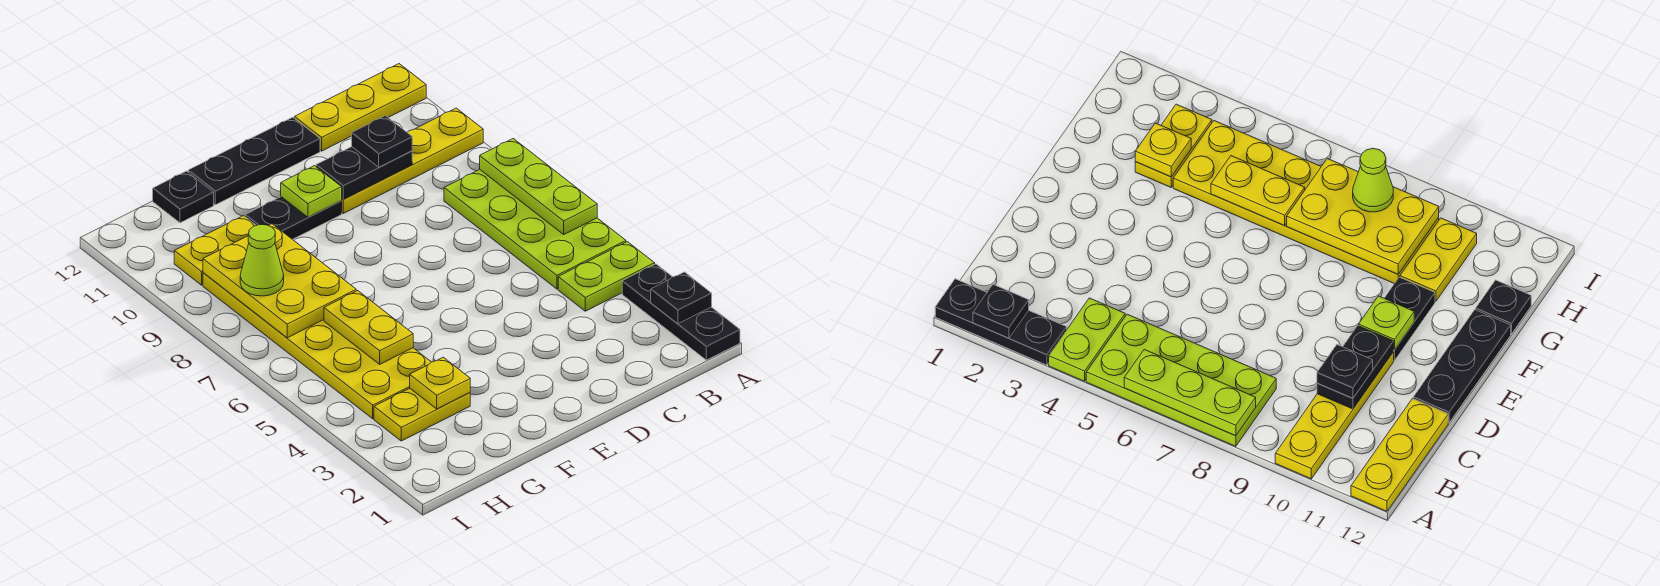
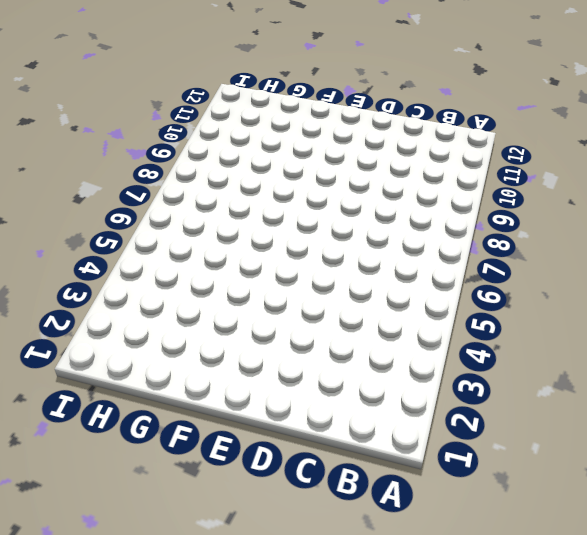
none -> black 1x3 plate [622,264,740,360]
none -> lime 1x2 plate [558,242,655,311]
none -> lime 2x4 plate [444,170,626,289]

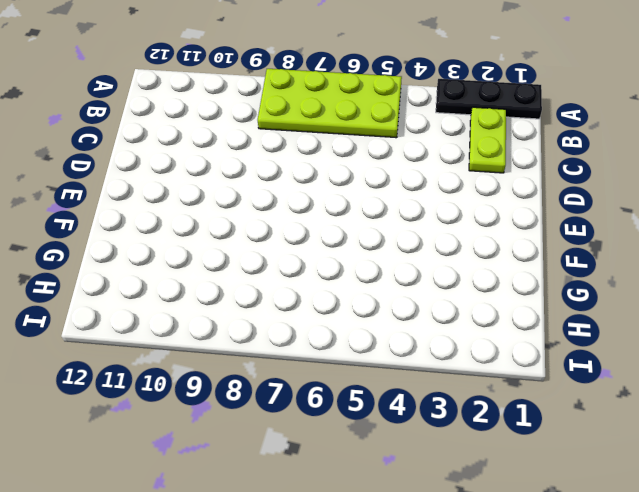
lime 1x2 plate [469,107,506,173] -> lime 1x2 plate moved to [558,242,655,311]
none -> yellow 1x4 plate [341,108,483,213]
none -> yellow 1x3 plate [295,64,426,151]
none -> black 1x3 plate [188,117,320,205]

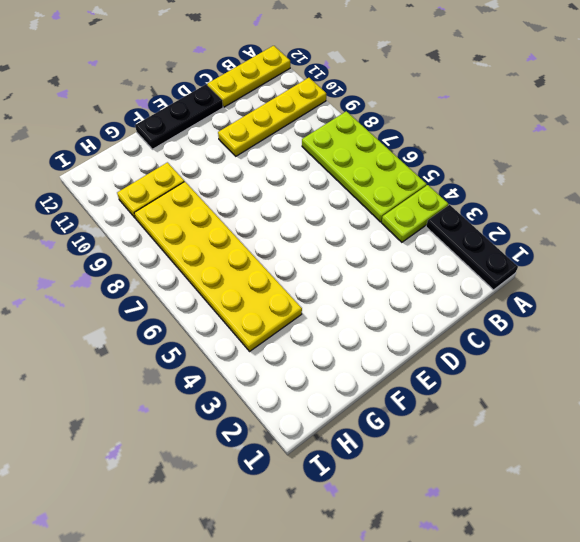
none -> black 1x2 plate [245,197,342,239]
none -> yellow 1x2 plate [374,388,470,441]
none -> black 1x1 plate [153,171,214,223]

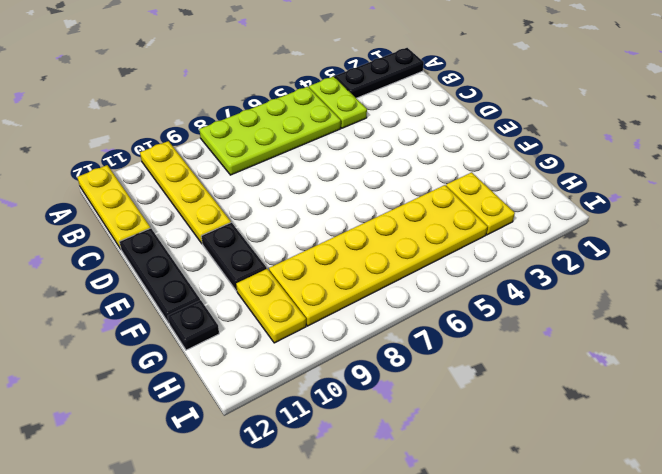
none -> black 1x1 plate [651,272,712,324]
none -> lime 1x3 plate [480,139,597,234]
none -> black 1x2 plate [316,147,412,199]

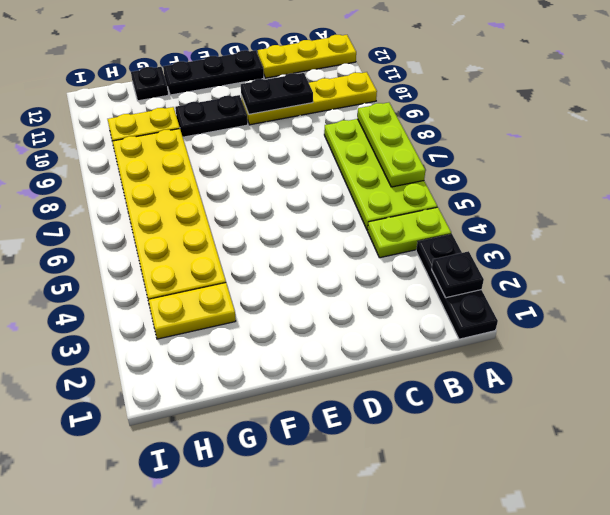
none -> lime 1x1 plate [281,166,342,217]
none -> yellow 1x1 plate [410,357,470,409]
none -> yellow 1x2 plate [324,291,413,364]

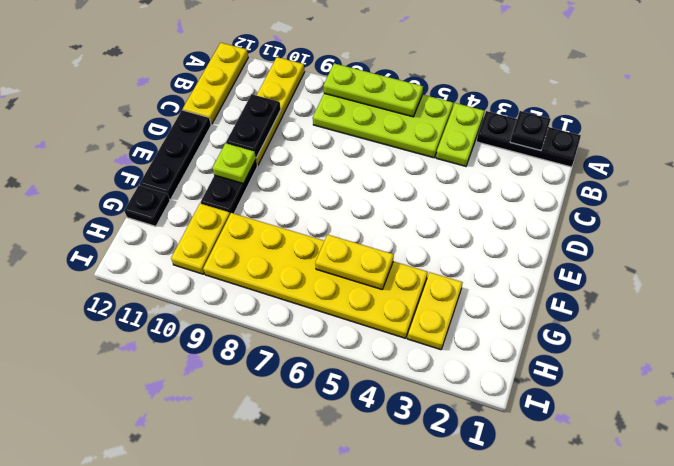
none -> yellow 1x1 plate [410,357,470,409]
none -> yellow 2x3 plate [203,224,356,338]
none -> black 1x1 plate [352,116,412,167]

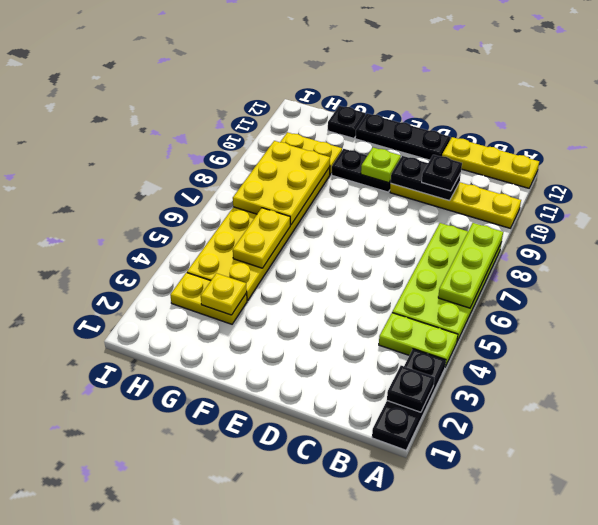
none -> lime 1x1 cone [240,225,284,296]

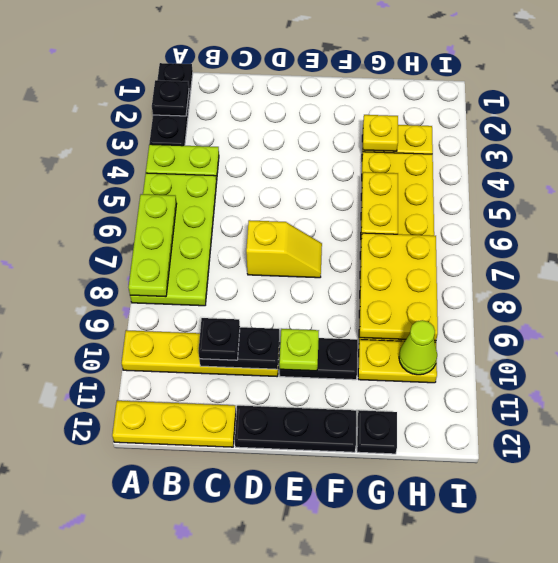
yellow 1x2 slope [246,220,322,278] -> none
lime 1x1 cone [399,320,437,375] -> lime 1x1 cone moved to [240,225,284,296]

